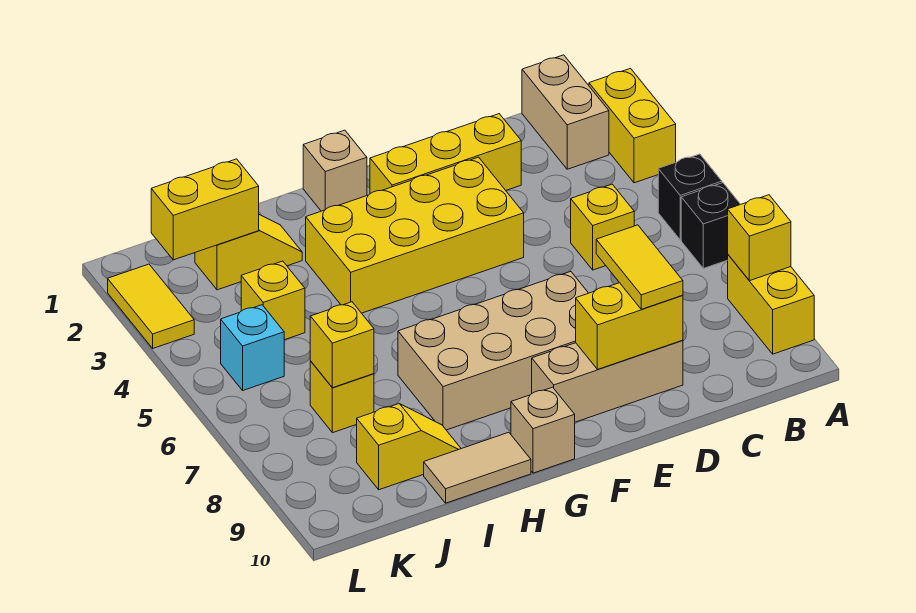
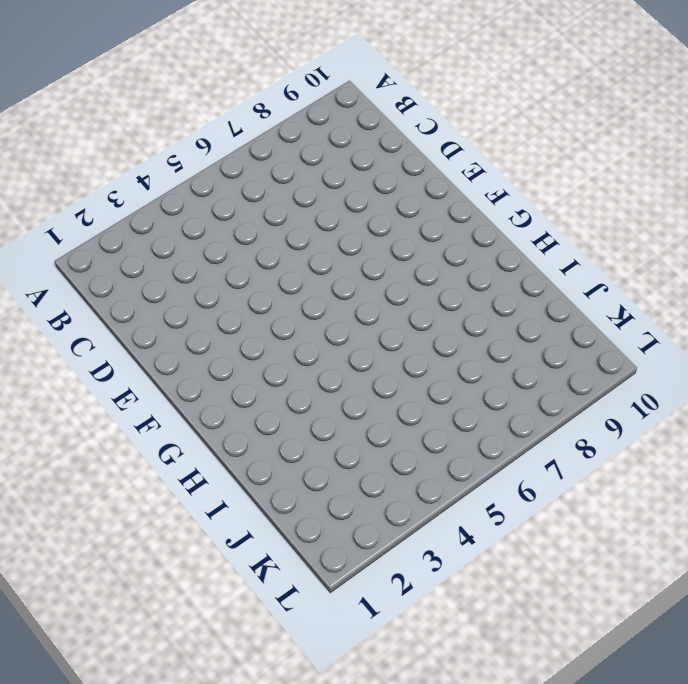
none -> yellow 1x2 brick [589,69,676,183]
none -> black 1x1 brick [658,154,722,240]
none -> black 1x1 brick [681,183,740,268]

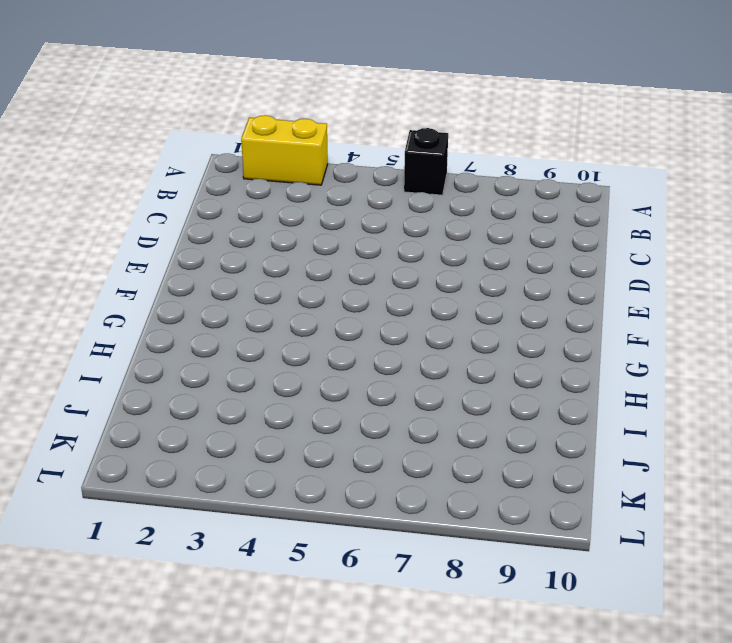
none -> black 1x1 brick [658,154,722,240]
none -> yellow 1x2 brick [728,255,814,354]
none -> tan 1x2 brick [522,55,609,169]

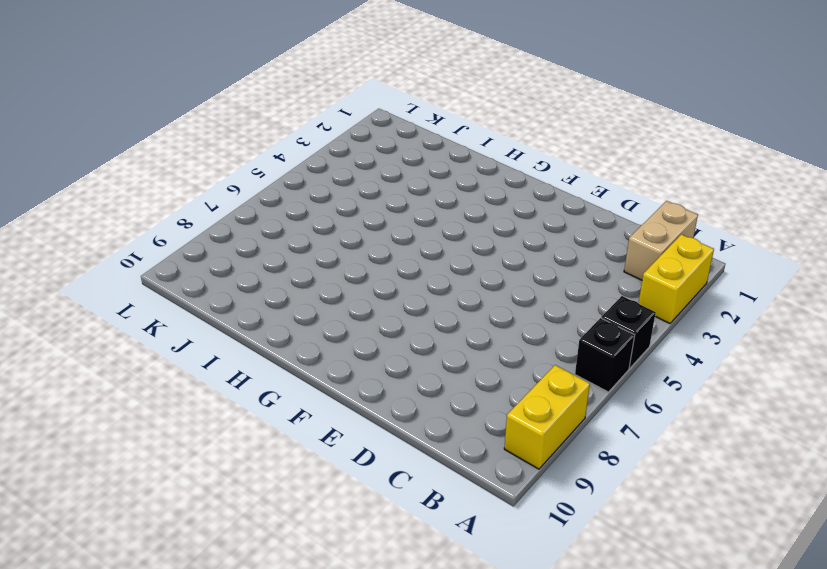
none -> yellow 1x1 brick [571,184,634,270]
none -> yellow 1x3 brick [370,114,521,194]
none -> tan 1x3 brick [532,340,683,422]

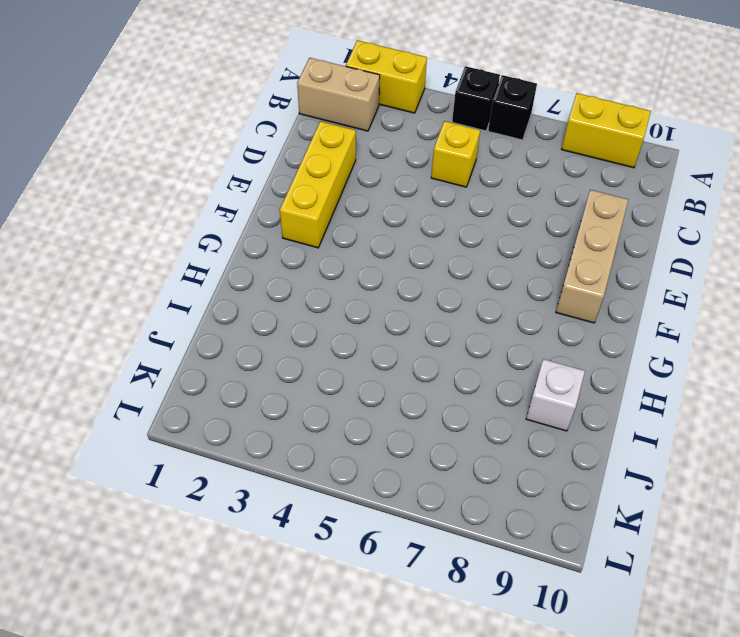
white 1x1 brick [526,359,585,431] -> yellow 1x2 slope [357,404,461,490]
none -> yellow 2x4 brick [306,157,524,313]
none -> tan 2x4 brick [398,272,588,430]
none -> tan 1x1 brick [303,130,367,211]

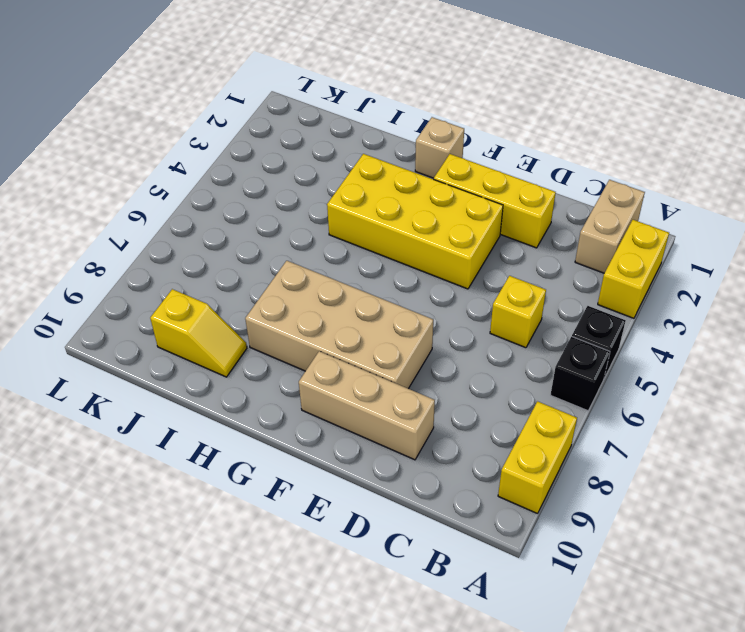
none -> tan 1x1 brick [511,387,575,473]
none -> tan 1x2 tile [424,432,531,503]
none -> yellow 1x2 slope [195,215,302,290]

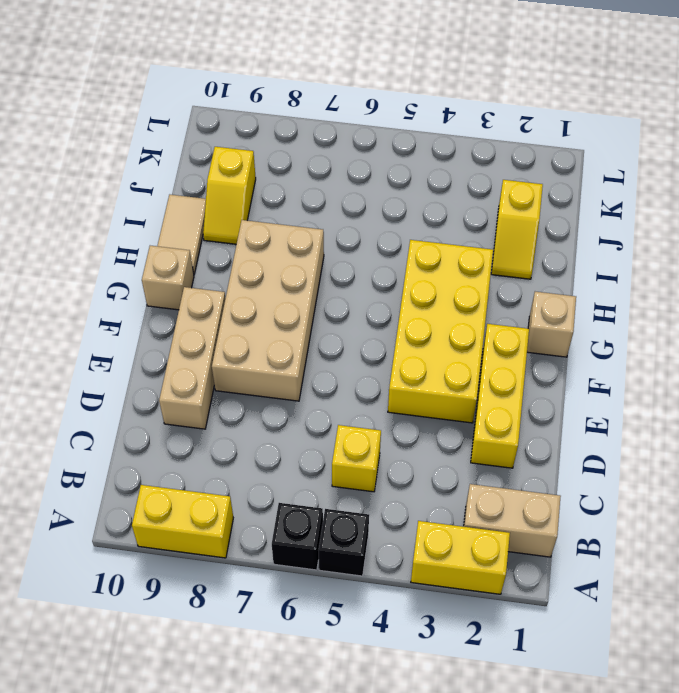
none -> yellow 1x1 brick [241,261,305,340]
none -> yellow 1x1 brick [310,361,374,433]
none -> cyan 1x1 brick [221,305,284,390]

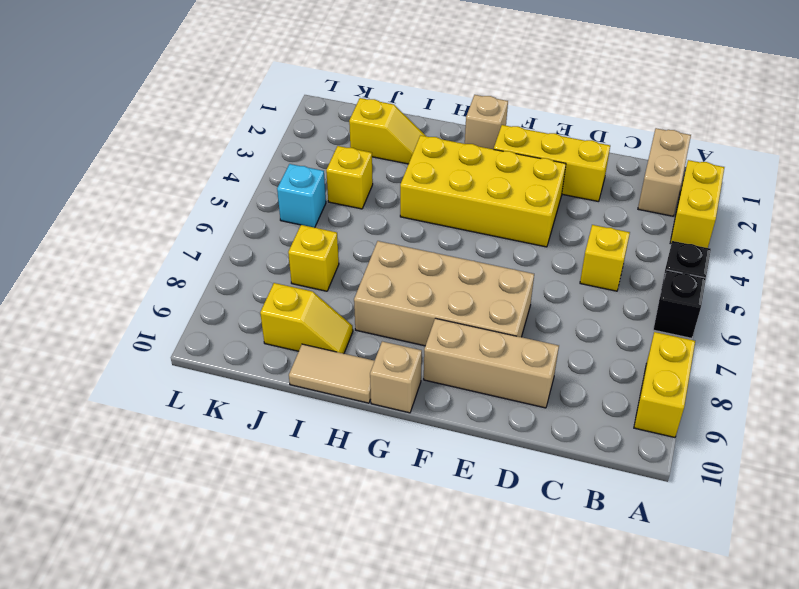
none -> yellow 1x2 tile [108,264,194,348]
none -> yellow 1x1 brick [728,195,791,281]
none -> yellow 1x2 brick [576,283,683,369]

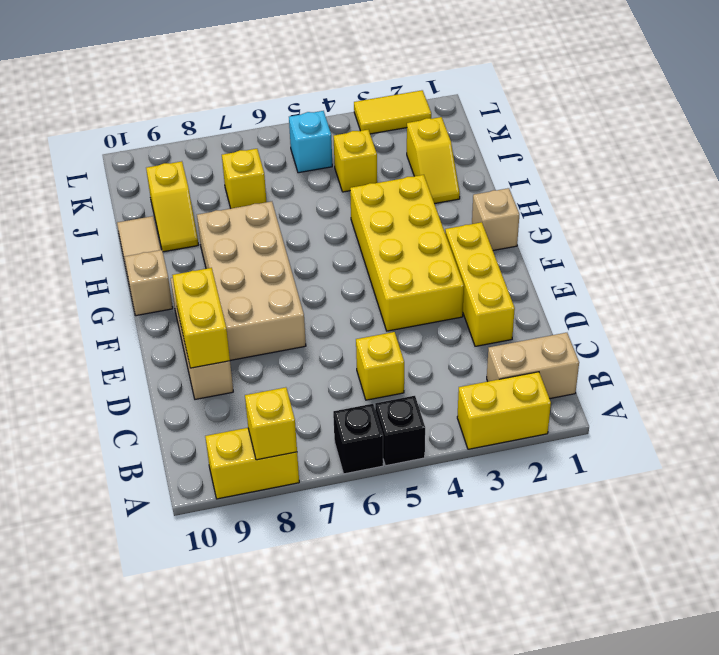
none -> yellow 1x2 brick [151,159,259,260]
none -> yellow 1x1 brick [310,302,374,388]
none -> yellow 1x2 tile [596,225,683,309]

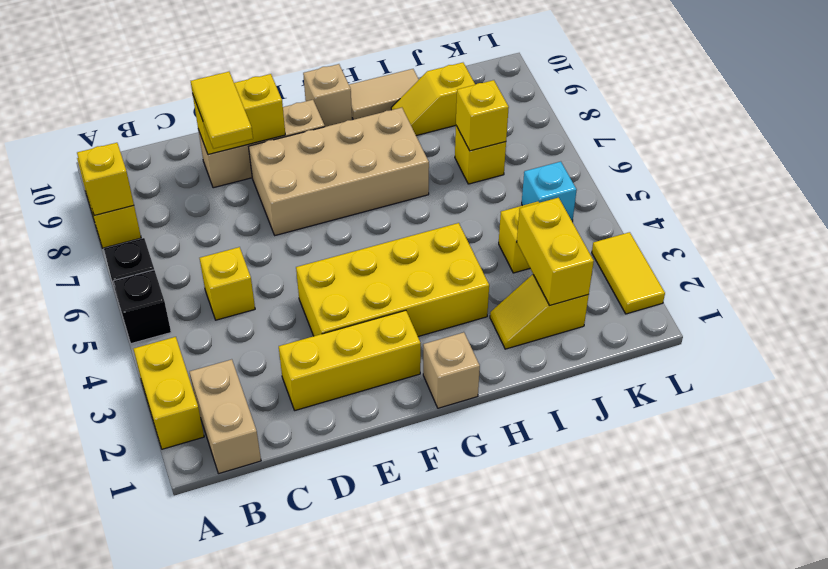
yellow 1x2 brick [517,198,594,305] -> yellow 1x2 brick turned to [151,159,259,260]

